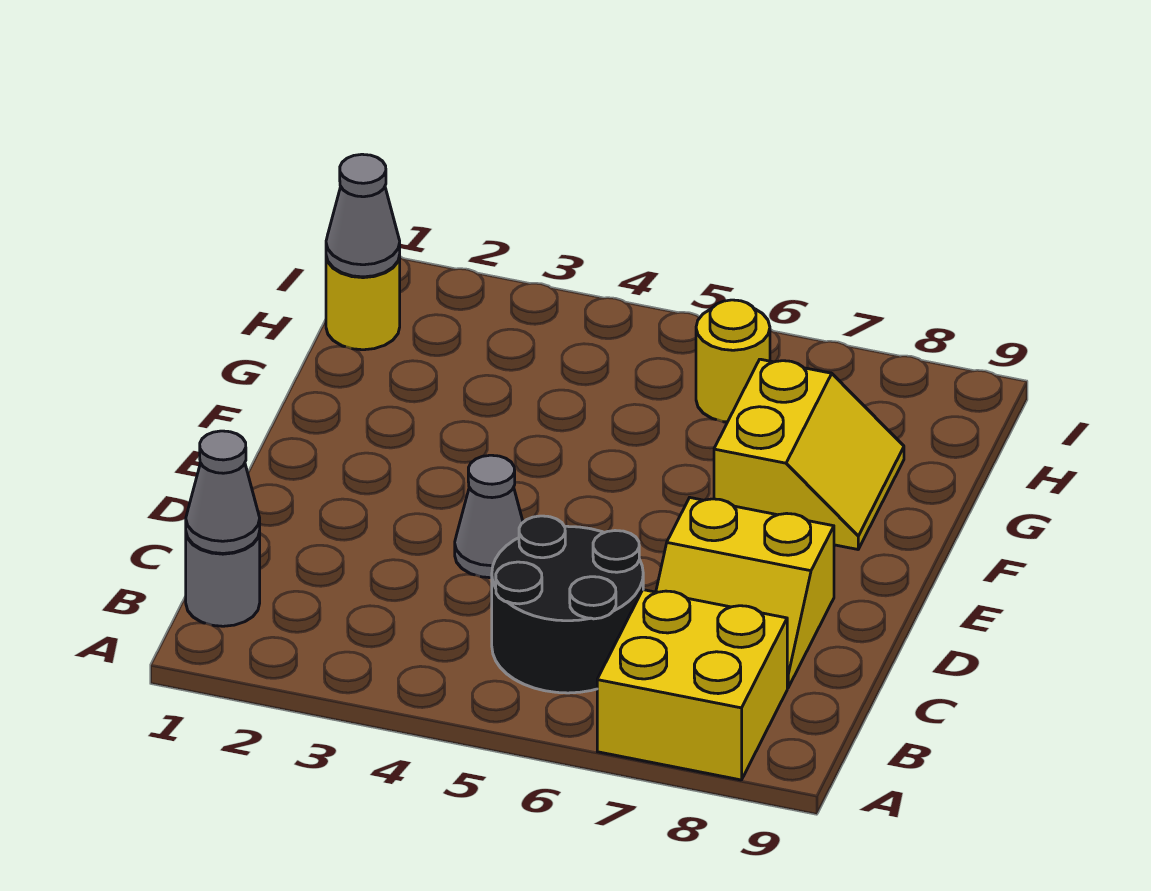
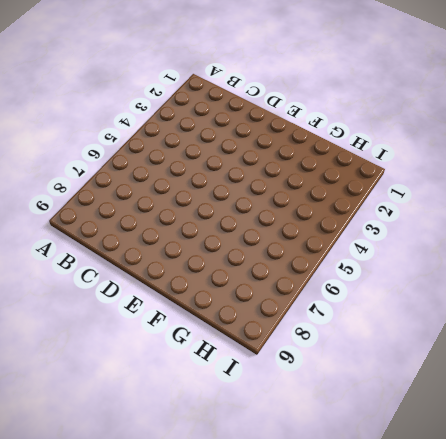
none -> yellow 2x2 brick [597,590,787,780]
none -> grey 1x1 round brick [186,531,260,626]

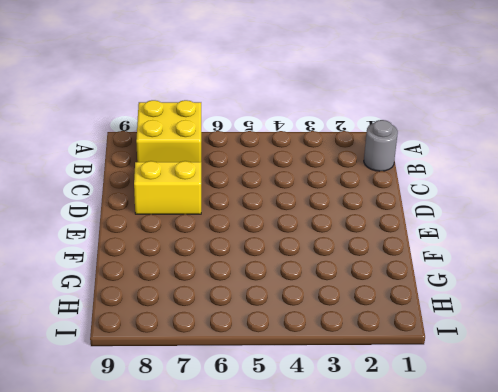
none -> black 2x2 round brick [492,516,643,693]
none -> grey 1x1 cone [455,455,523,578]

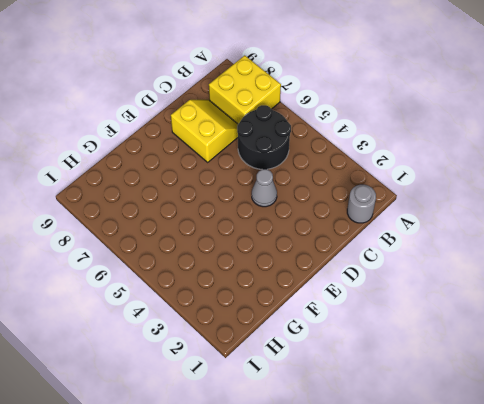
none -> yellow 2x2 slope [714,359,904,549]
none -> yellow 1x1 round brick [326,256,400,350]

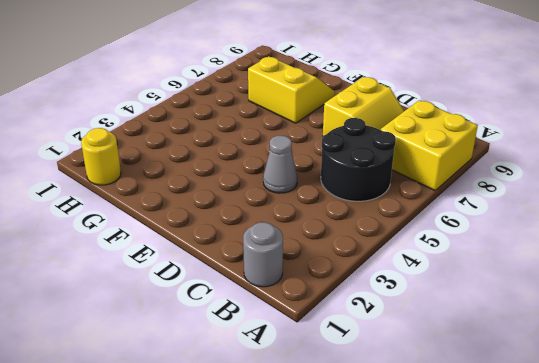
none -> yellow 1x1 round brick [696,300,770,422]
none -> grey 1x1 cone [186,431,260,553]

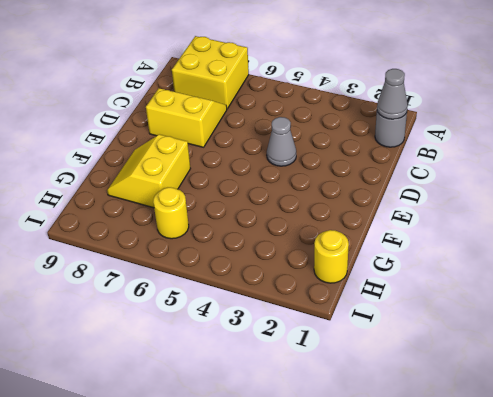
none -> black 2x2 round brick [492,516,643,693]
none -> grey 1x1 cone [326,154,400,277]

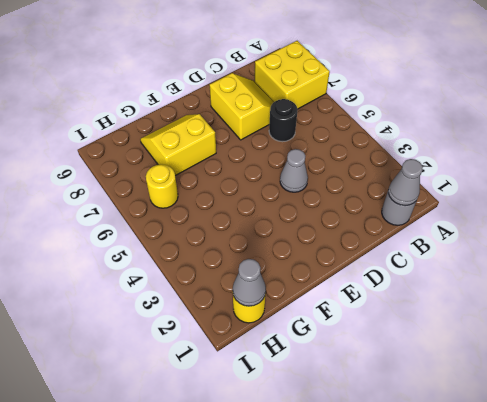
black 1x1 round brick [269,99,298,142] -> black 2x2 round brick [492,516,643,693]

